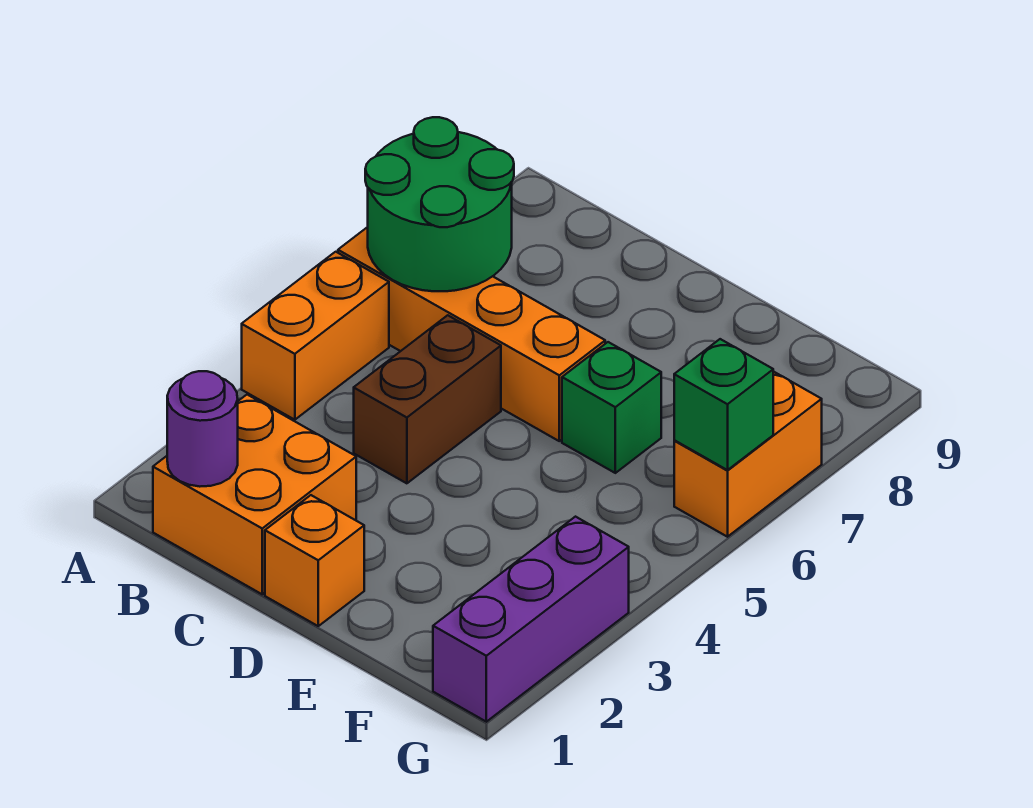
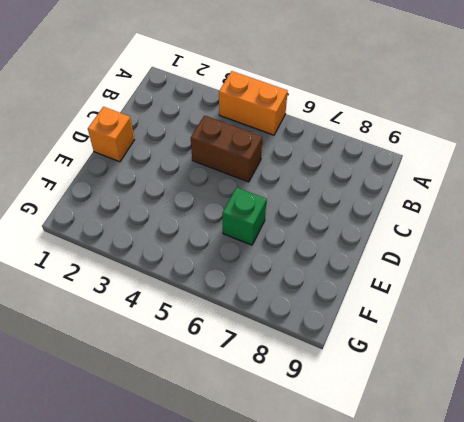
none -> orange 1x4 brick [338,227,605,441]
none -> orange 2x2 brick [153,395,356,594]

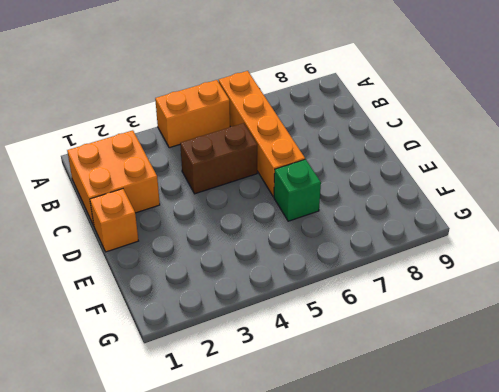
none -> purple 1x3 brick [433,517,629,722]
none -> orange 1x2 brick [674,371,822,537]

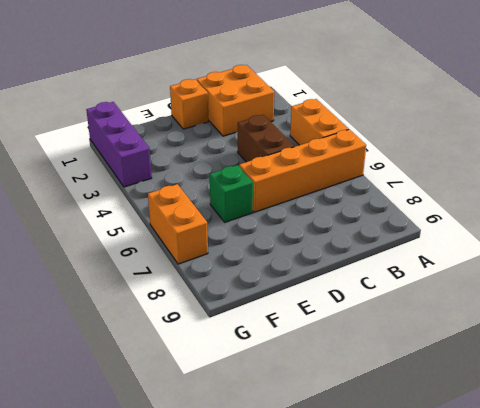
none -> green 2x2 round brick [365,117,514,291]
none -> purple 1x1 round brick [167,371,238,487]

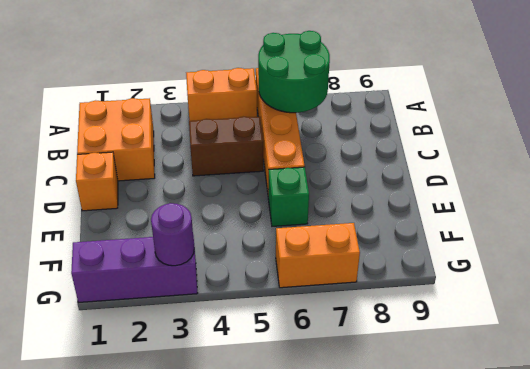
purple 1x1 round brick [151,203,194,266] -> purple 1x1 round brick moved to [167,371,238,487]
none -> green 1x1 brick [674,339,773,470]

